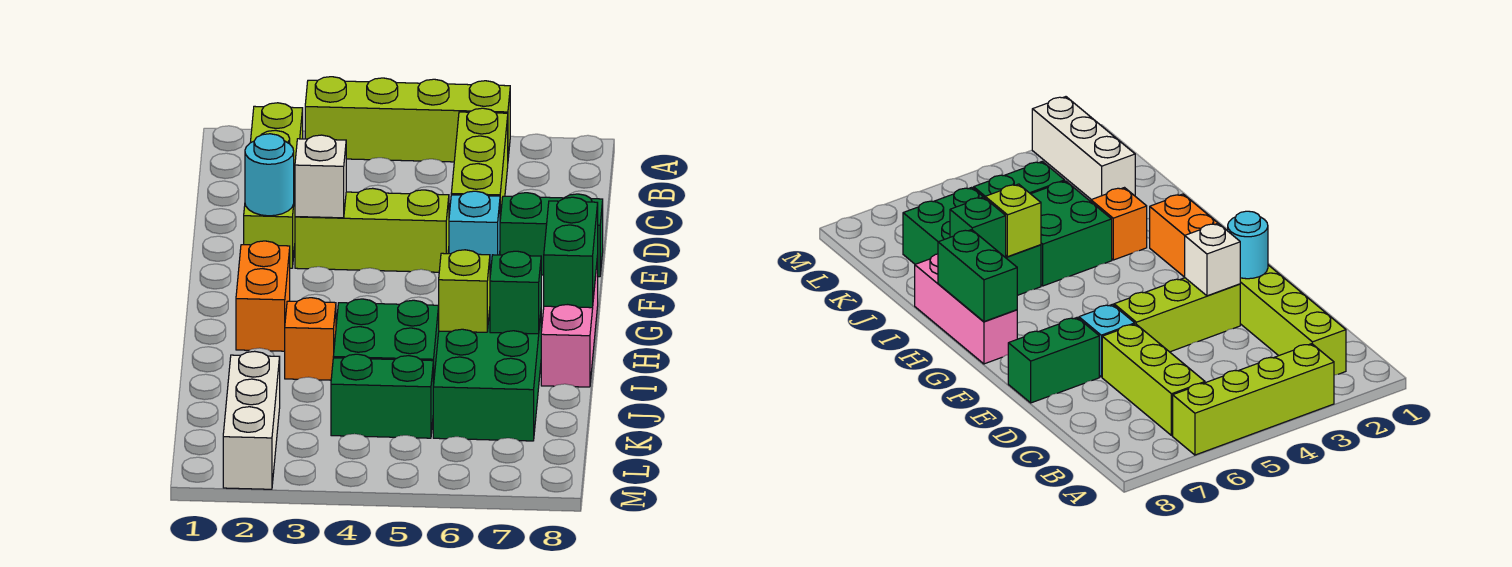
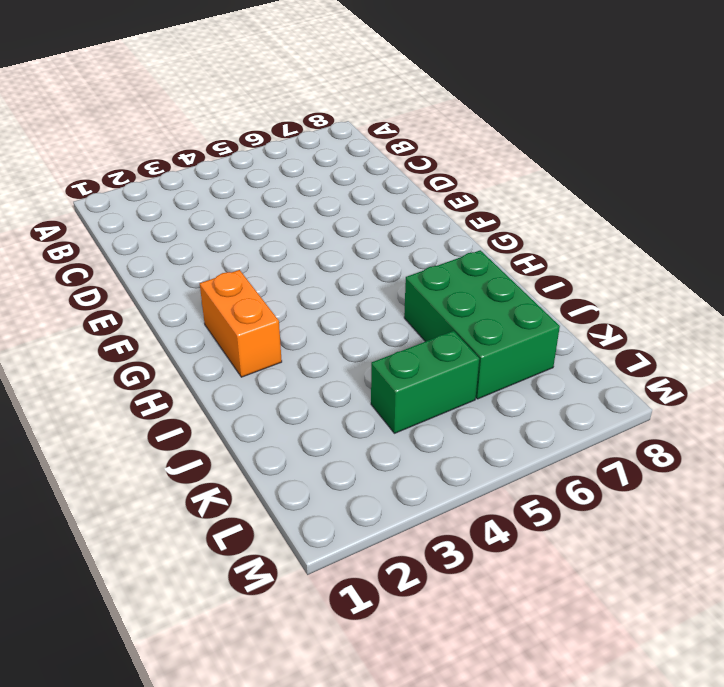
none -> lime 1x4 brick [305,77,510,162]
none -> lime 1x4 brick [244,103,303,268]
none -> lime 1x3 brick [451,108,508,219]

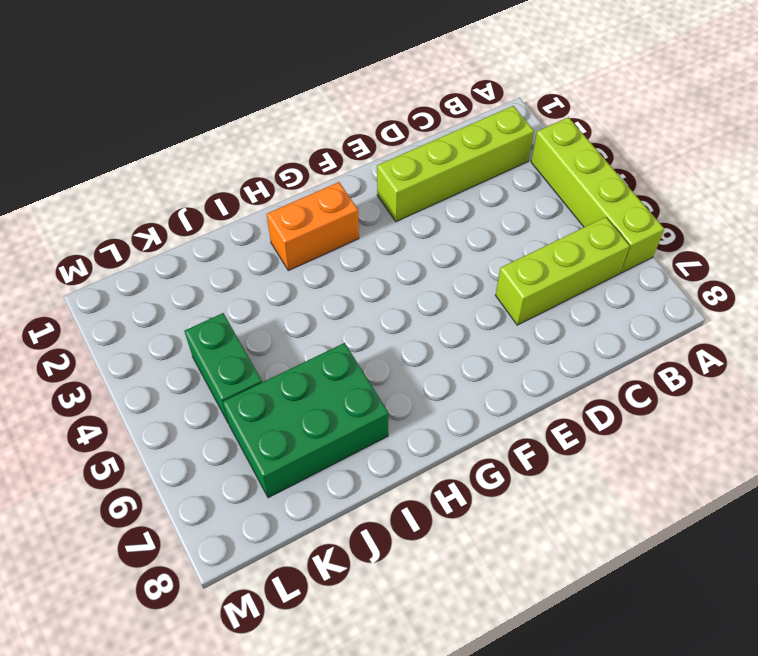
none -> lime 1x3 brick [295,188,449,272]
none -> cyan 1x1 brick [449,191,500,274]
none -> green 1x2 brick [500,193,603,277]

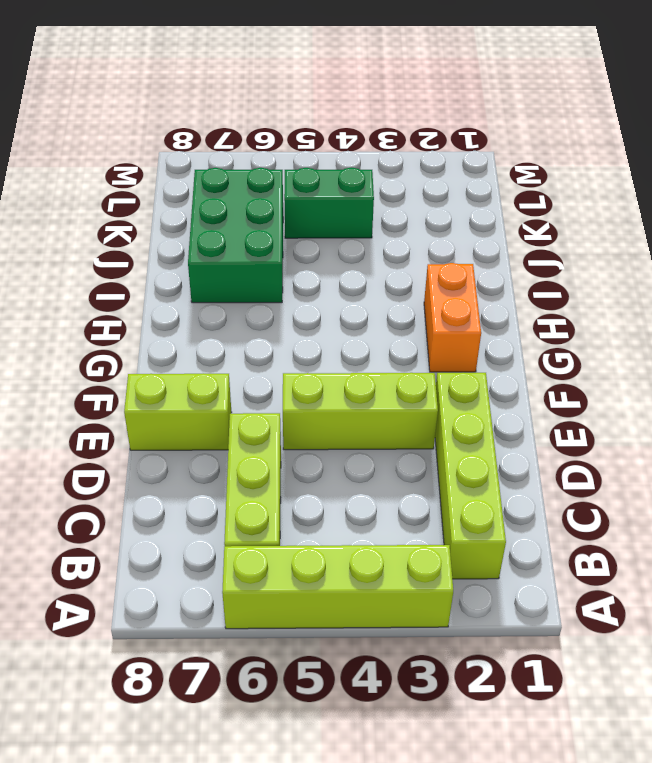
lime 1x2 brick [124,373,232,450] -> green 1x2 brick [500,193,603,277]
none -> cyan 1x1 brick [449,191,500,274]
none -> pink 1x3 brick [541,256,598,387]
none -> orange 1x1 brick [285,298,336,380]

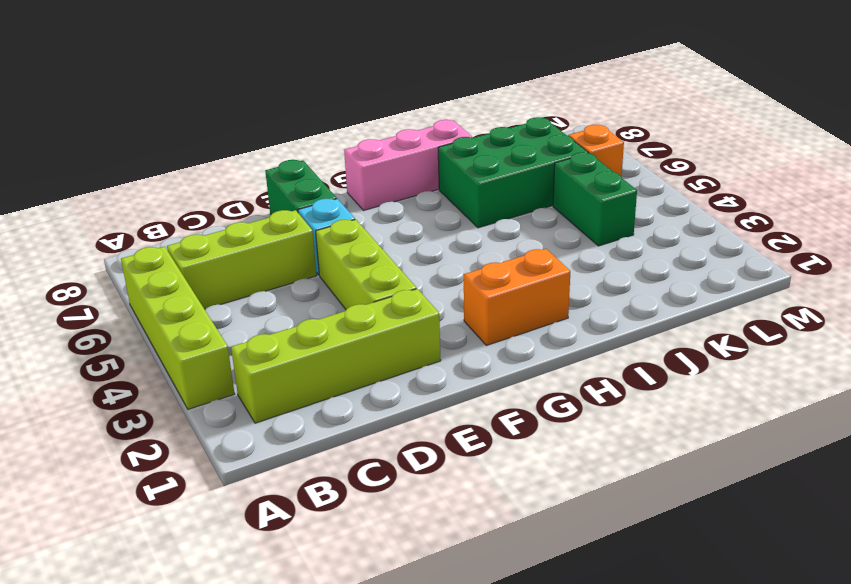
orange 1x1 brick [568,125,624,178] -> orange 1x1 brick moved to [285,298,336,380]
none -> green 2x2 brick [333,299,439,386]
none -> white 1x3 brick [223,351,280,489]
none -> cyan 1x1 round brick [245,134,294,216]

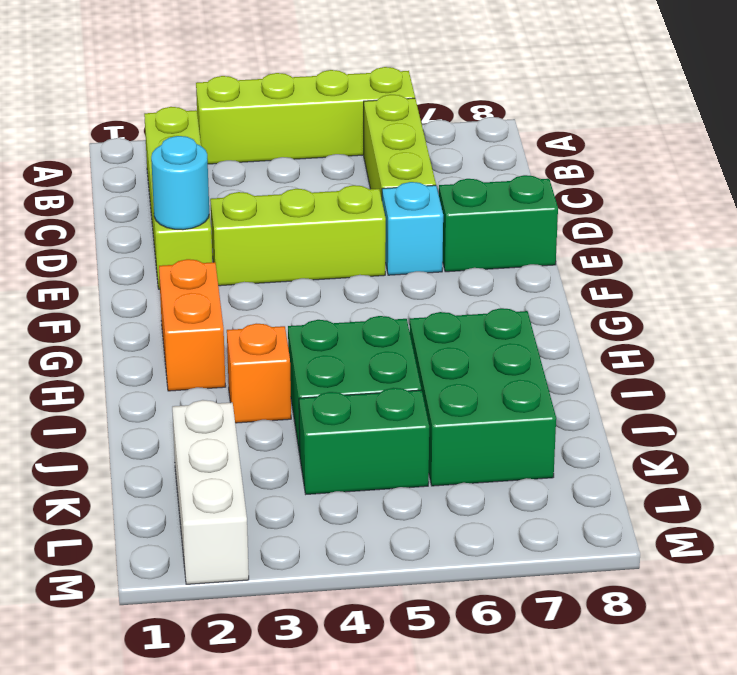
none -> pink 1x3 brick [541,256,598,387]
none -> white 1x1 brick [295,135,346,218]
none -> green 1x2 brick [544,197,598,308]

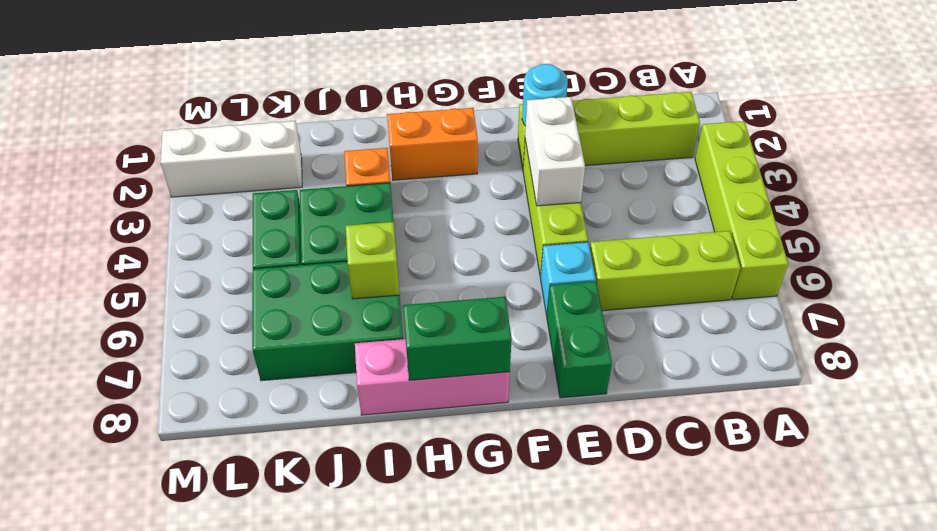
white 1x2 brick [525,97,585,206] -> white 1x1 brick [295,135,346,218]
none -> green 1x1 brick [490,251,541,334]

